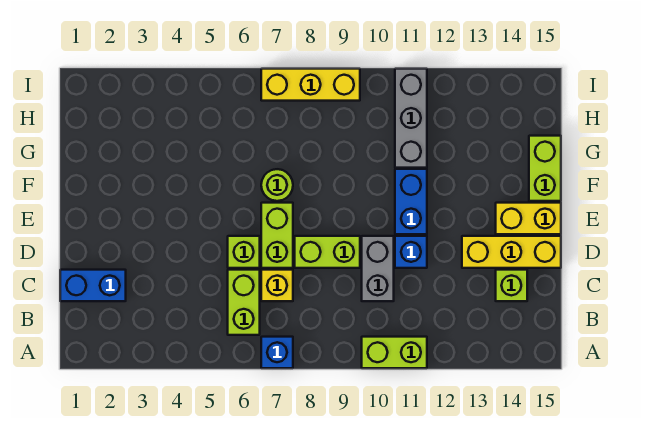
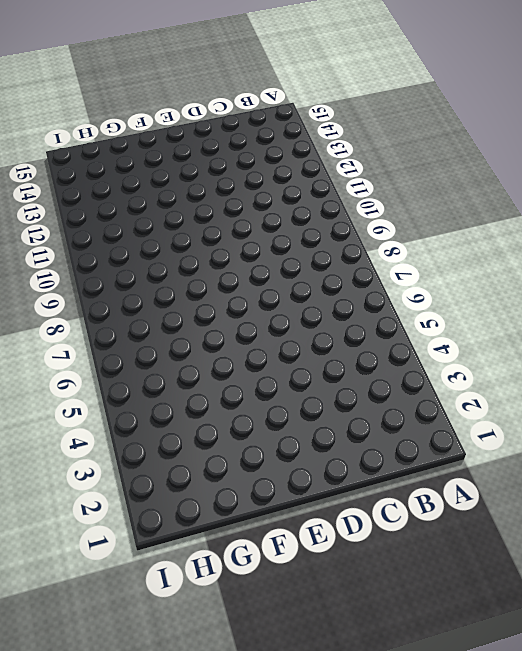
none -> blue 1x1 brick [261,337,293,368]
none -> lime 1x2 brick [362,337,427,368]
none -> lime 1x2 brick [228,270,260,335]

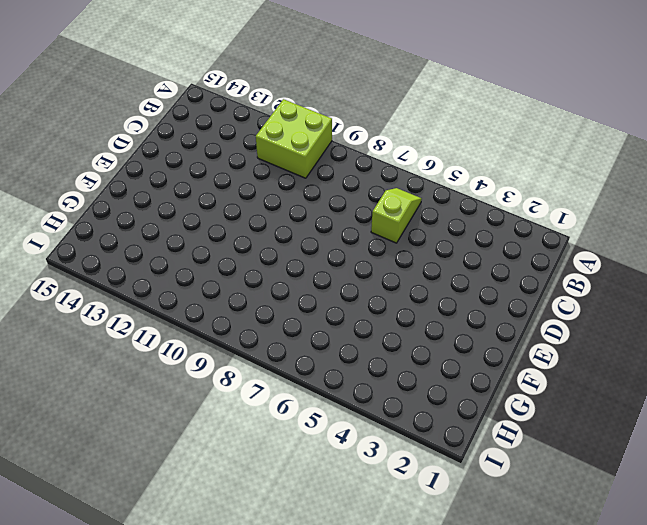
lime 2x2 brick [256,99,332,178] -> lime 1x2 brick [362,337,427,368]
lime 1x2 slope [371,188,422,243] -> lime 1x2 brick [228,270,260,335]
none -> blue 1x1 brick [261,337,293,368]
none -> blue 1x2 brick [60,270,126,301]
none -> yellow 1x1 brick [261,270,293,301]

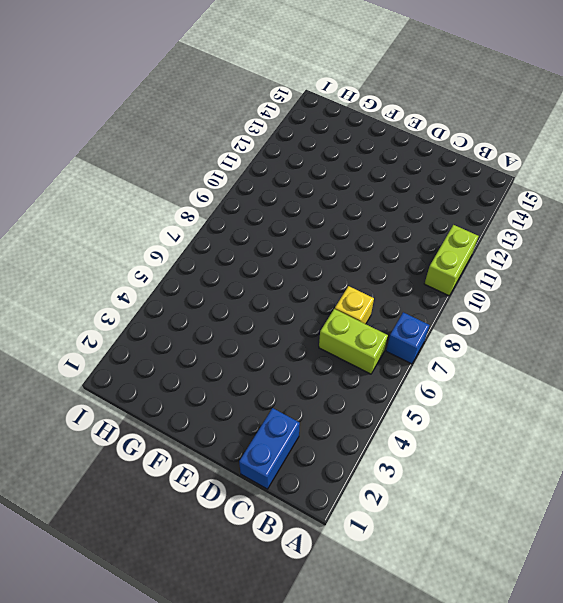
none -> grey 1x2 brick [362,236,394,301]
none -> lime 1x1 brick [496,270,527,301]
none -> lime 1x1 brick [228,236,260,268]

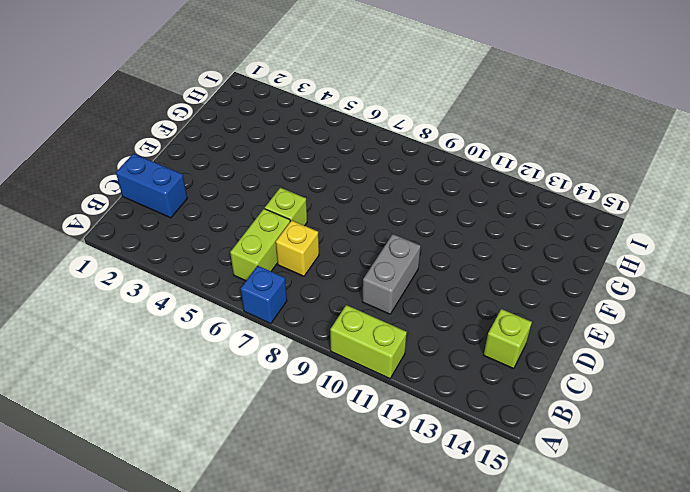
none -> lime 1x2 brick [261,203,293,268]
none -> lime 1x2 brick [295,236,360,268]
none -> blue 1x1 brick [395,236,427,268]

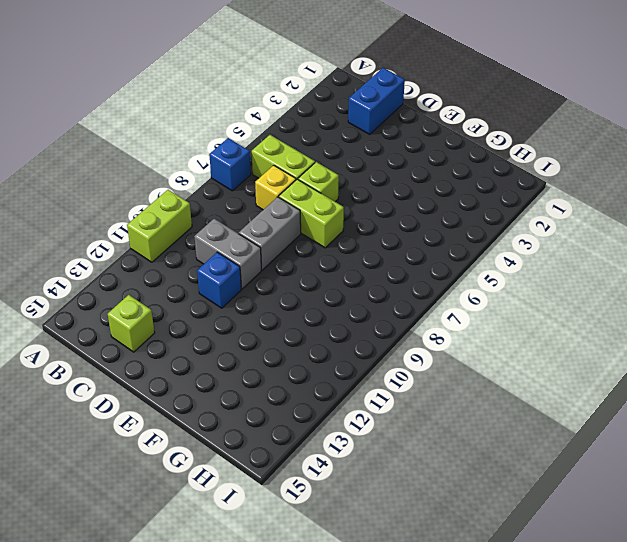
grey 1x2 brick [239,197,301,270] -> lime 1x2 brick [295,236,360,268]
none -> yellow 1x3 brick [462,236,561,268]
none -> blue 1x2 brick [395,169,427,234]
none -> yellow 1x2 brick [496,203,561,234]

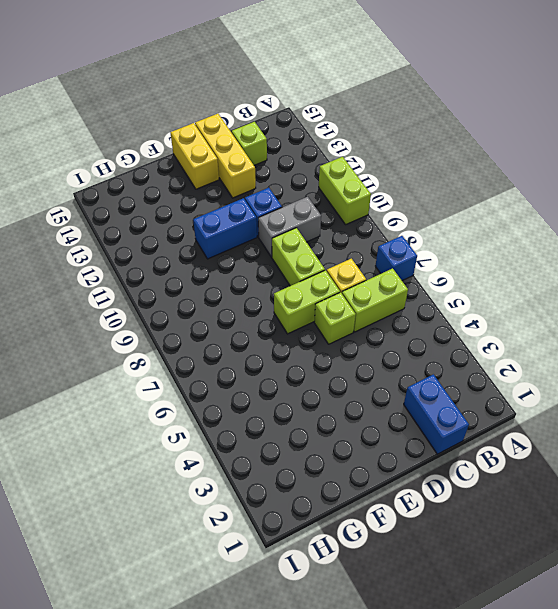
none -> lime 1x1 round brick [261,169,293,201]
none -> lime 1x2 brick [529,136,561,201]
none -> grey 1x3 brick [395,69,427,168]

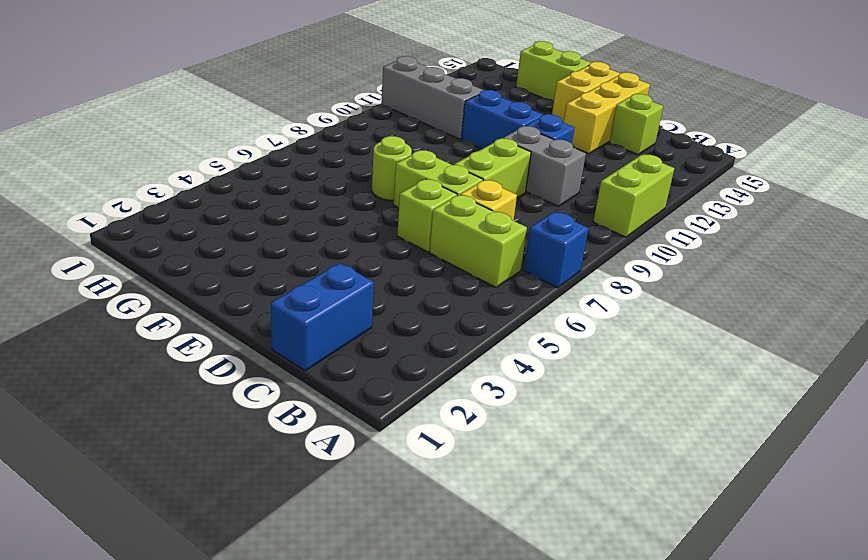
none -> yellow 1x3 brick [261,69,360,101]

